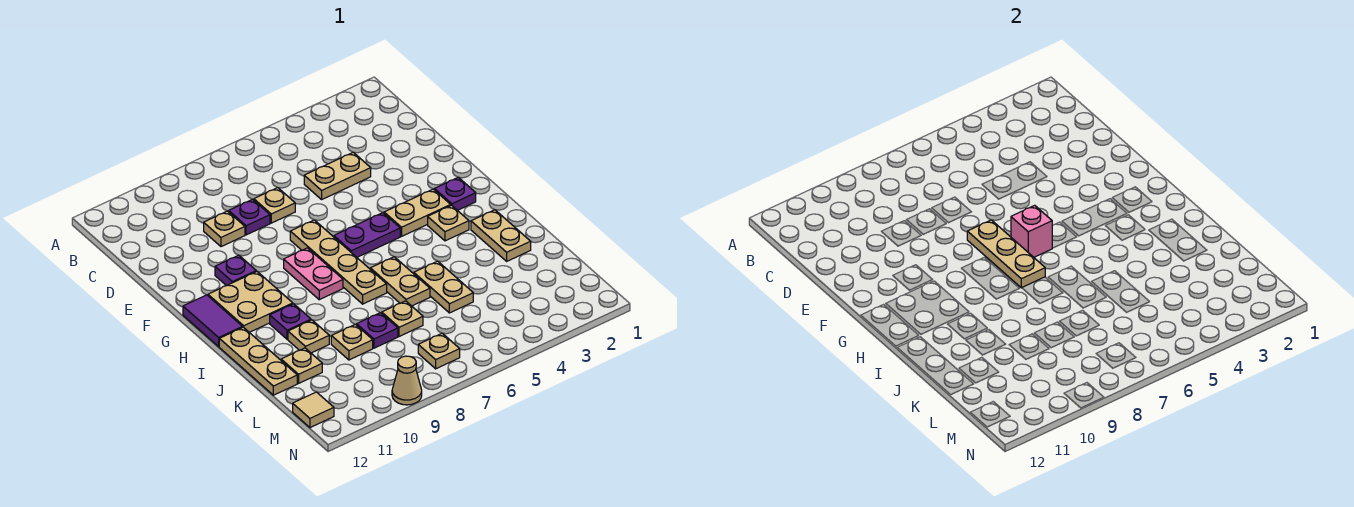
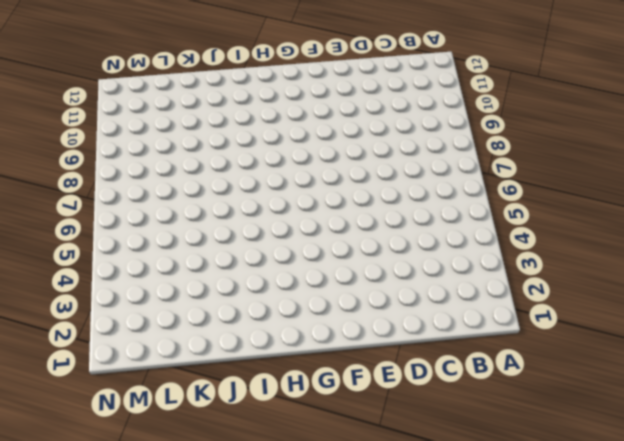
none -> tan 1x2 plate [304,152,371,199]
none -> tan 1x1 plate [254,188,295,223]
none -> purple 1x1 plate [229,199,270,235]

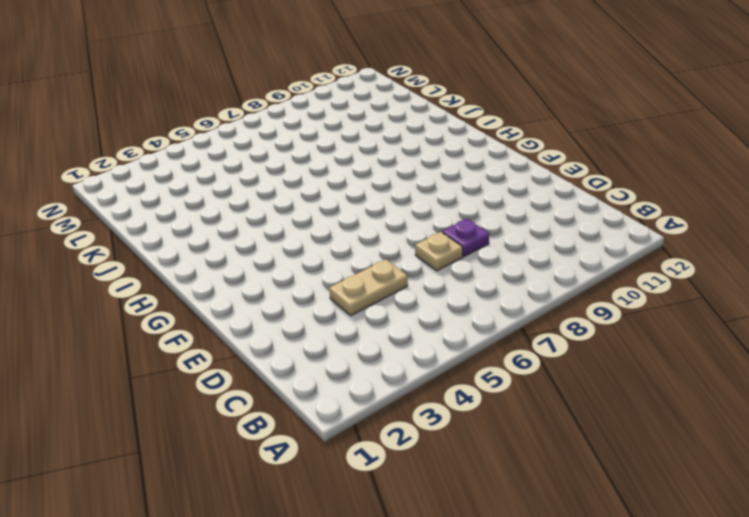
none -> tan 1x1 plate [204,211,245,247]
none -> tan 1x4 plate [290,220,387,304]
none -> purple 1x1 plate [215,255,256,286]

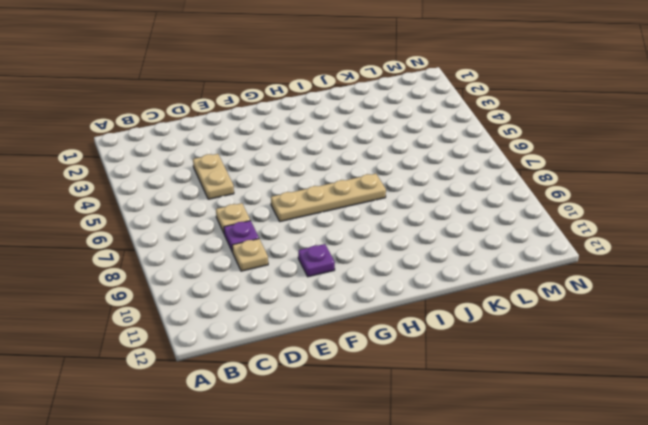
none -> purple 1x1 plate [434,177,476,210]
none -> tan 1x2 plate [384,189,451,236]
none -> purple 1x2 plate [334,213,400,257]

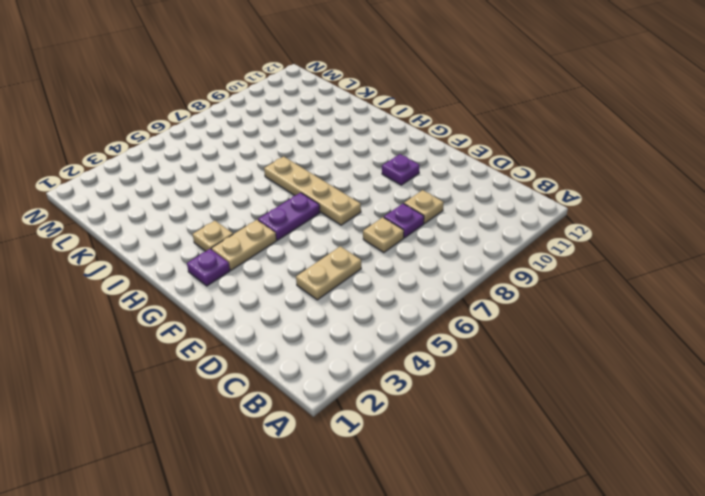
none -> pink 1x2 plate [284,248,343,300]
none -> tan 2x2 plate [208,271,293,332]
none -> purple 1x2 tile [183,295,243,347]

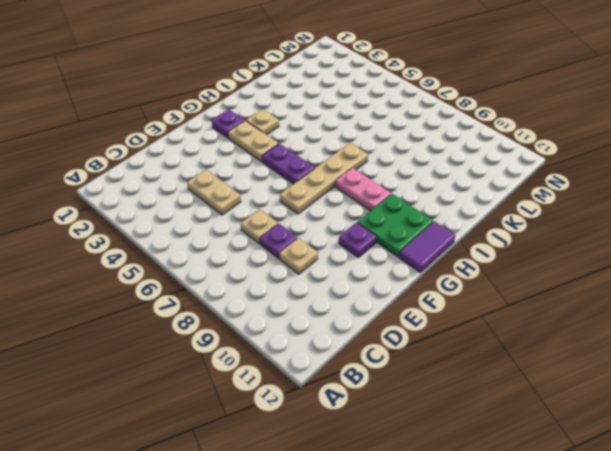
green 2x2 plate [357,194,433,257] -> tan 2x2 plate [208,271,293,332]
pink 1x2 plate [335,168,391,211] -> pink 1x2 plate turned to [284,248,343,300]
none -> tan 1x2 plate [471,210,531,261]
none -> tan 1x2 plate [370,257,430,306]
none -> purple 1x1 plate [270,304,311,339]

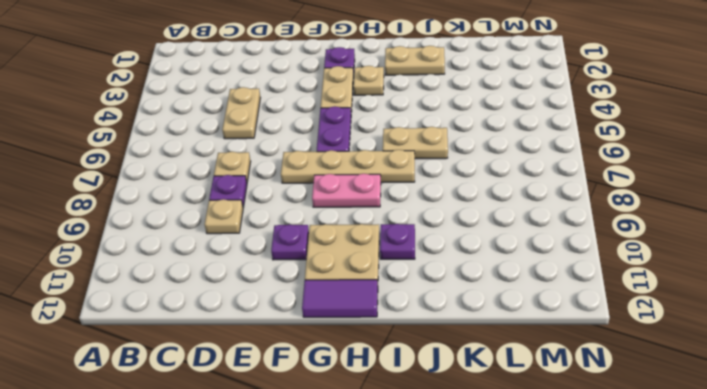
none -> tan 1x3 plate [219,327,297,395]
none -> tan 1x2 plate [414,261,473,313]
none -> tan 1x1 plate [288,320,329,353]

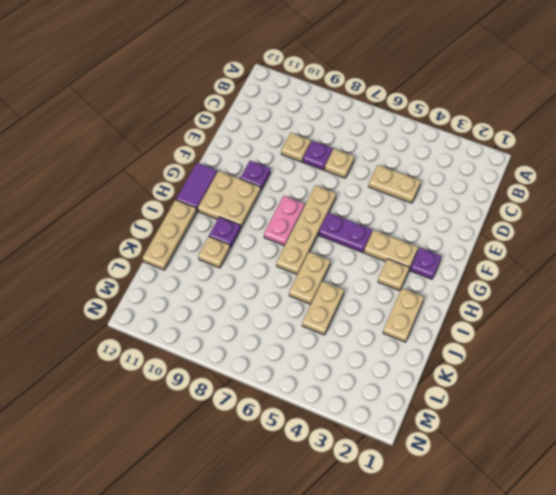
none -> tan 1x1 plate [382,301,423,336]
none -> purple 1x1 plate [357,313,398,348]
none -> tan 1x1 plate [331,324,373,360]

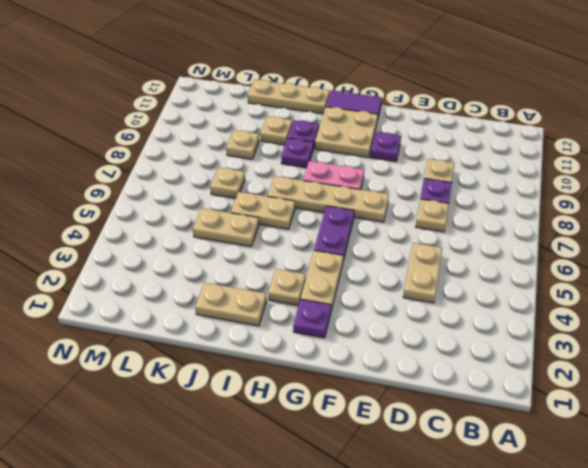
purple 1x1 plate [281,138,313,168] -> purple 1x1 plate moved to [357,313,398,348]
none -> tan 1x1 plate [281,348,322,383]
none -> tan 1x1 plate [418,333,460,369]
none -> tan 1x1 tile [293,392,334,428]

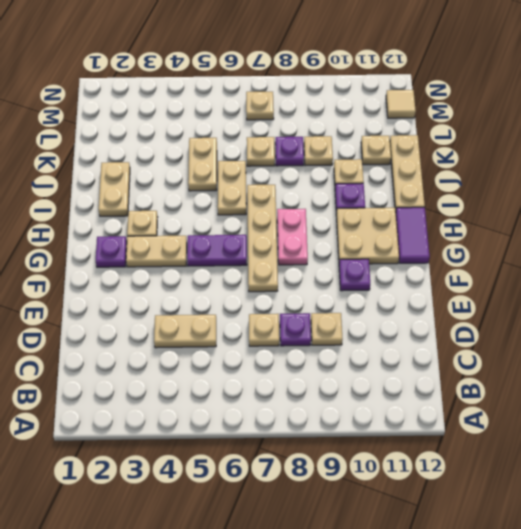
none -> tan 1x1 cone [392,356,422,405]
none -> tan 1x3 plate [967,220,1045,288]
none -> pink 1x1 brick [1011,205,1052,257]

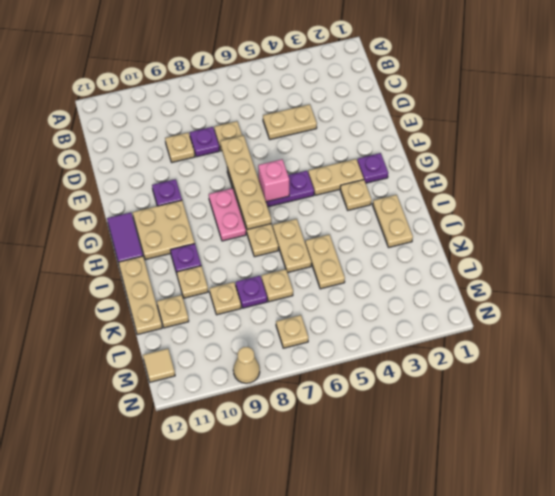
tan 1x4 plate [220,135,271,229] -> tan 1x3 plate [967,220,1045,288]

